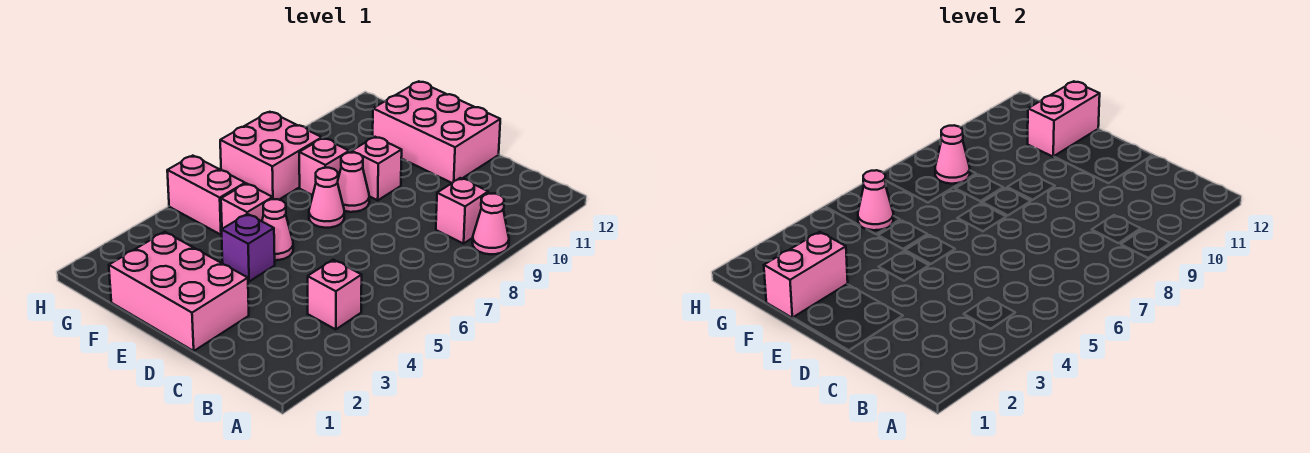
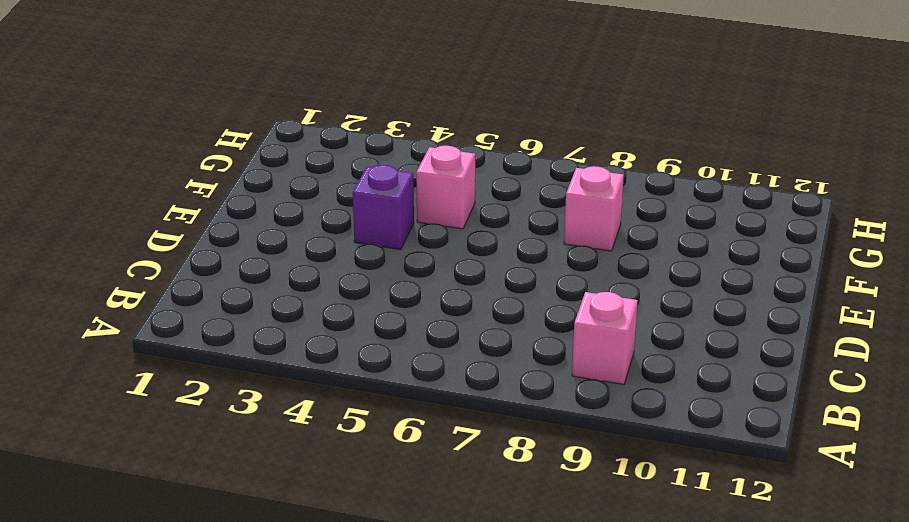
none -> pink 1x1 cone [472,193,509,254]
none -> pink 1x1 brick [308,260,362,329]
none -> pink 2x3 brick [109,232,249,351]

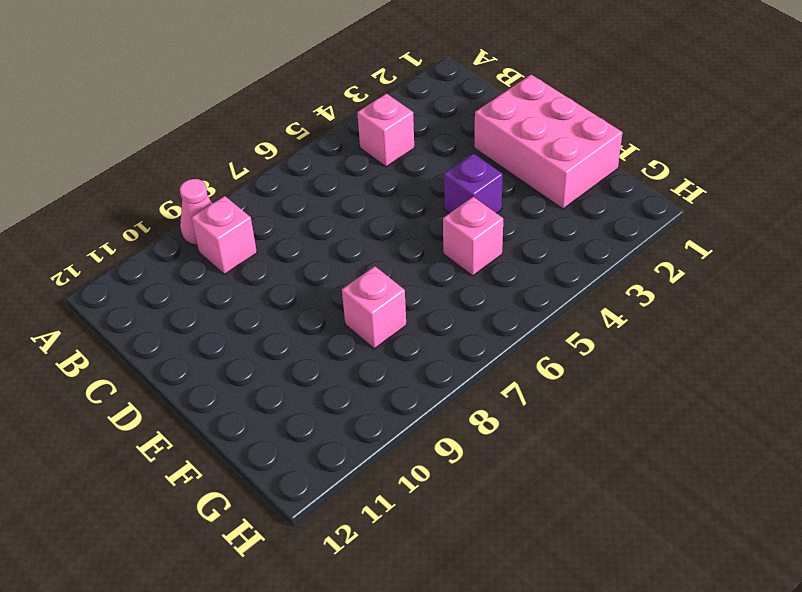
none -> pink 2x3 brick [373,81,500,183]
none -> pink 1x1 cone [262,199,293,260]
none -> pink 1x1 cone [309,168,344,228]

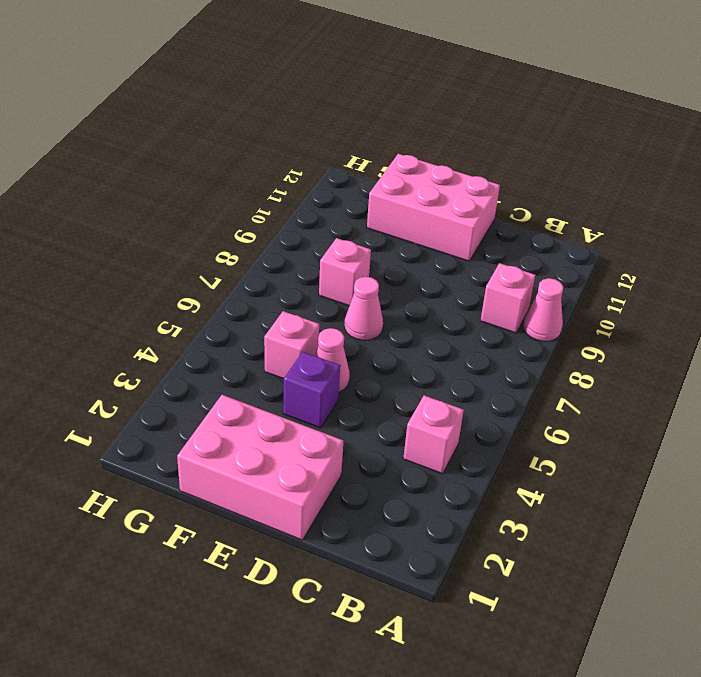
none -> pink 1x1 cone [338,153,369,212]
none -> pink 1x1 brick [352,137,402,200]
none -> pink 1x2 brick [167,156,245,235]

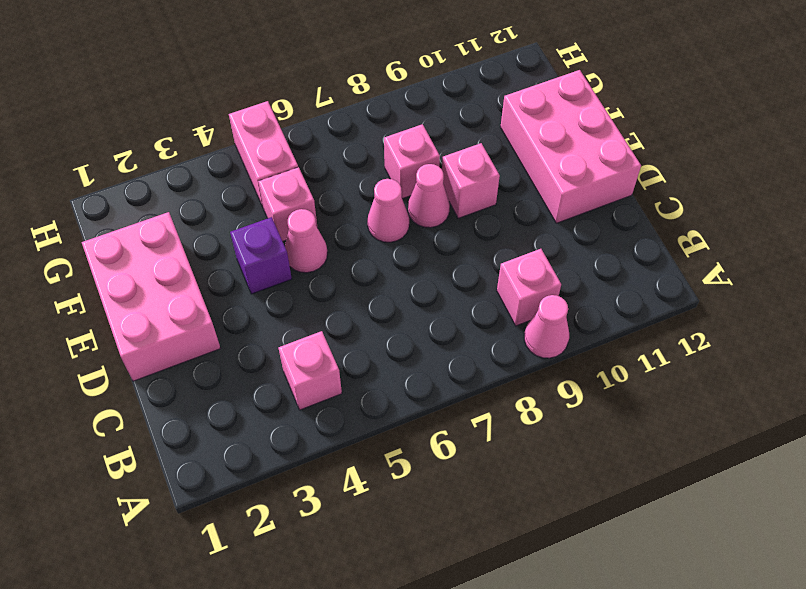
none -> pink 2x2 brick [220,112,322,200]
none -> pink 1x2 brick [764,232,848,318]
none -> pink 1x2 brick [1028,81,1100,157]

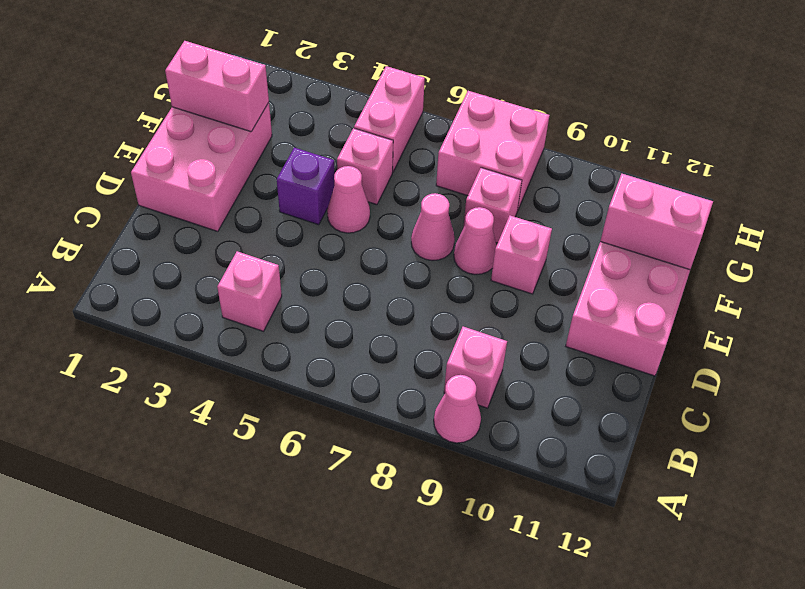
none -> pink 1x1 cone [858,170,893,230]
none -> pink 1x1 cone [935,125,970,184]

